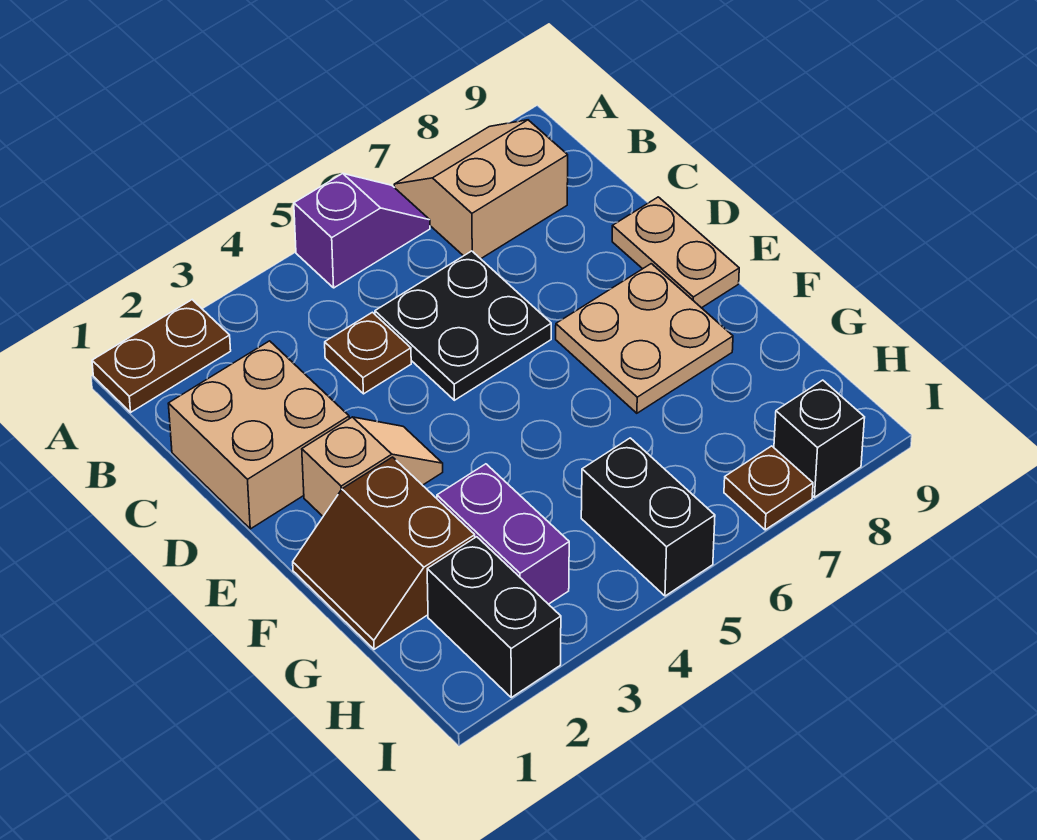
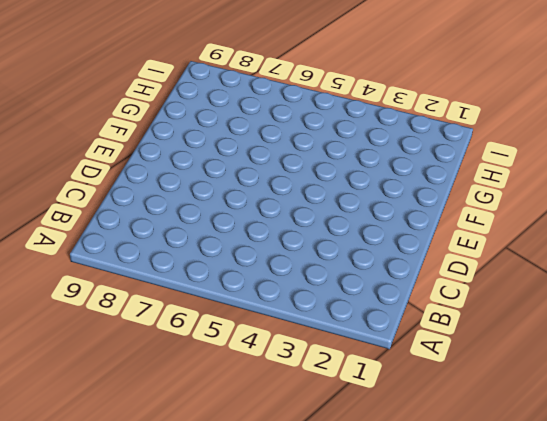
none -> brown 1x2 plate [92,300,231,412]
none -> purple 1x2 slope [294,173,430,288]
none -> tan 2x2 slope [394,120,568,259]

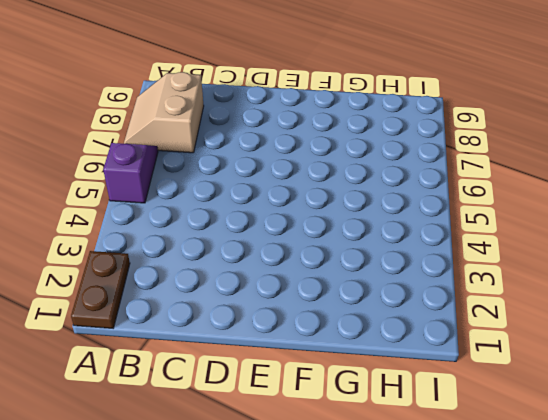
none -> tan 2x2 brick [168,341,349,529]
none -> brown 1x1 plate [325,312,411,394]
none -> black 2x2 plate [375,251,551,400]

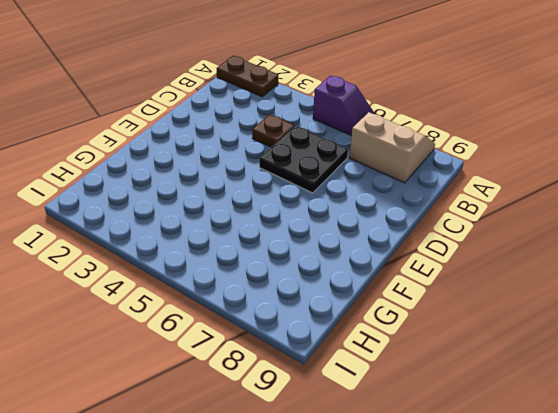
none -> tan 2x2 brick [168,341,349,529]
none -> tan 1x2 plate [612,197,739,308]
none -> tan 1x2 slope [302,417,443,516]

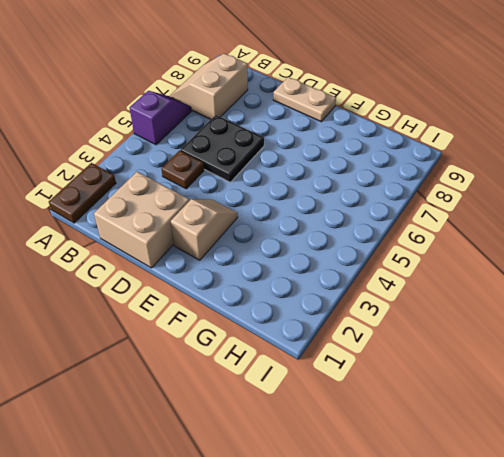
none -> tan 2x2 plate [556,264,733,413]
none -> brown 2x2 slope [293,457,475,649]
none -> purple 1x2 brick [437,464,569,604]

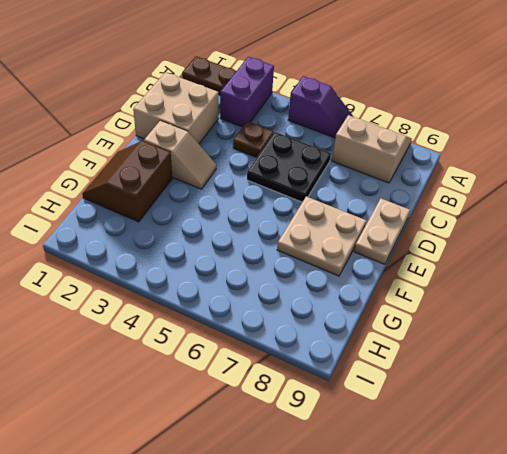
purple 1x2 brick [220,57,274,127] -> purple 1x2 brick moved to [437,464,569,604]
none -> black 1x2 brick [427,537,561,697]
none -> black 1x2 brick [581,438,715,596]
none -> brown 1x1 plate [724,446,813,530]

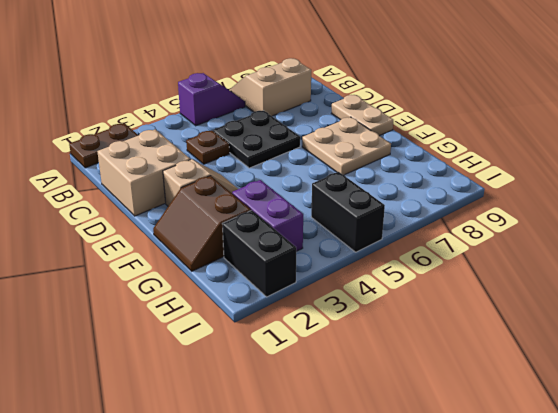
none -> brown 1x1 plate [724,446,813,530]
none -> black 1x1 brick [774,380,865,497]

